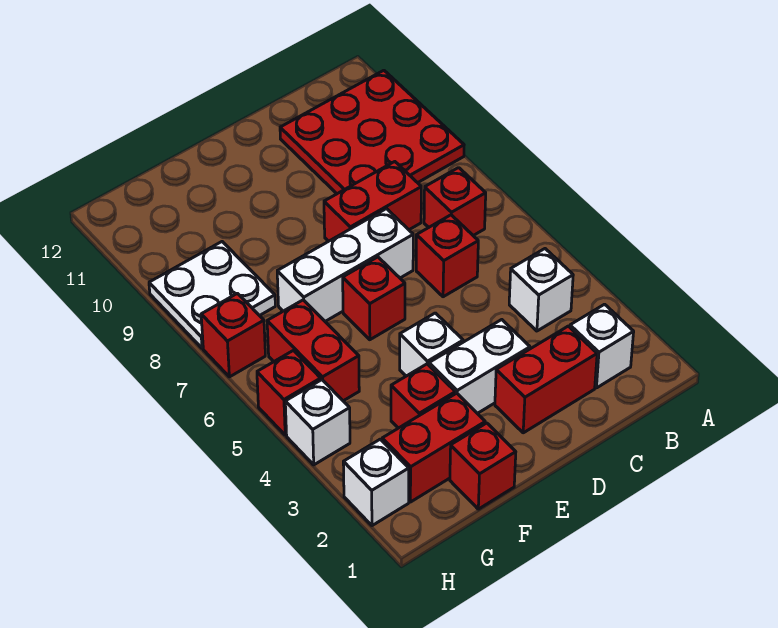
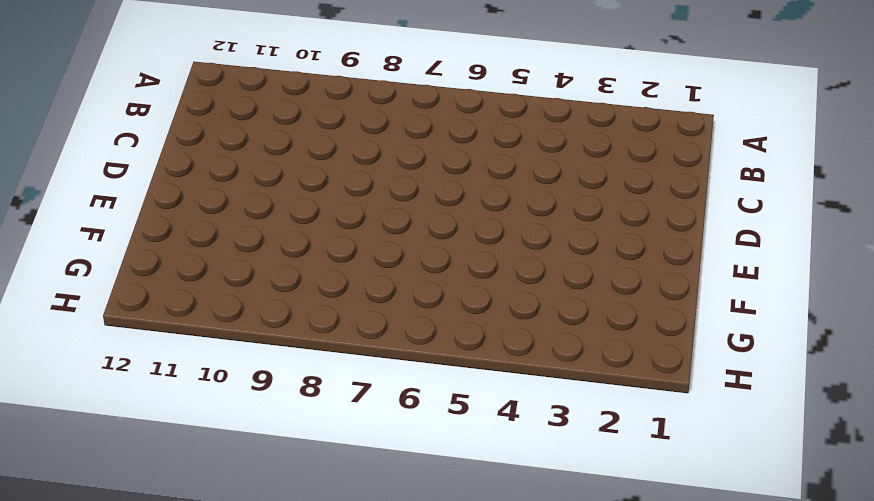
none -> red 3x3 plate [280,70,464,194]
none -> white 1x1 brick [570,304,634,388]
none -> white 1x1 brick [509,249,573,331]

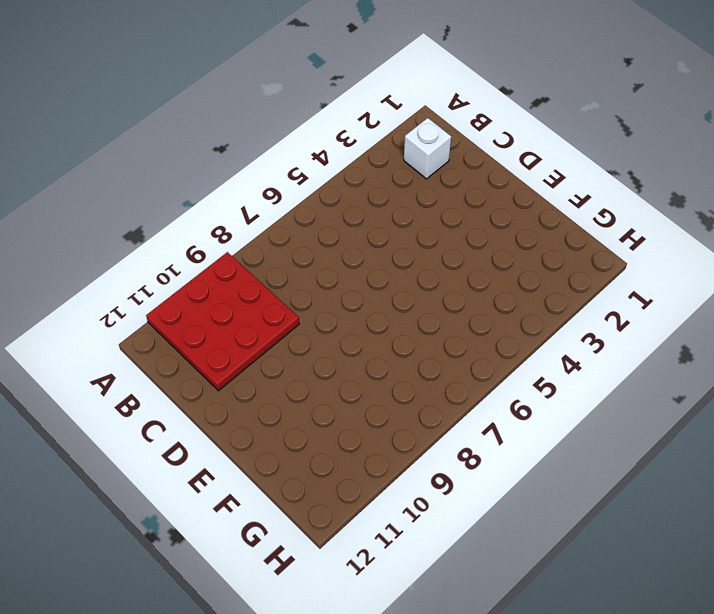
none -> white 1x1 brick [509,249,573,331]
none -> red 1x1 brick [424,168,486,236]
none -> red 1x2 brick [495,326,597,433]

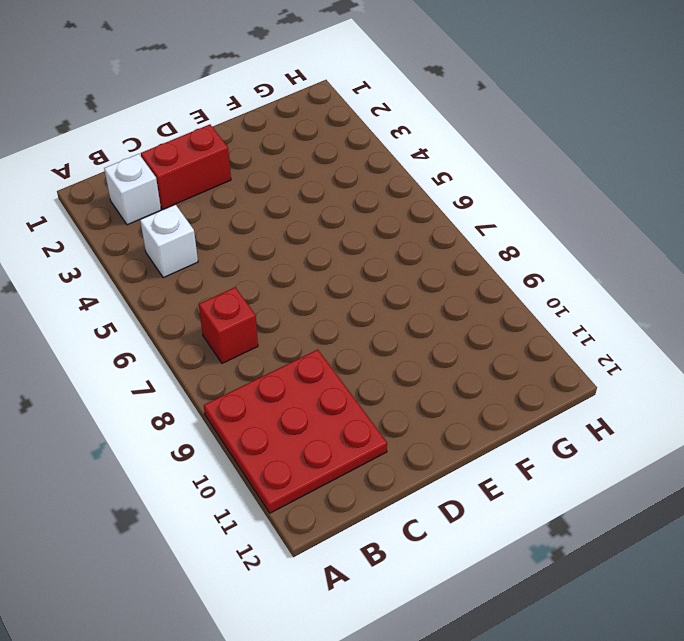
none -> red 1x1 brick [416,215,478,297]
none -> red 1x2 brick [324,162,421,241]
none -> white 1x2 brick [429,320,530,413]

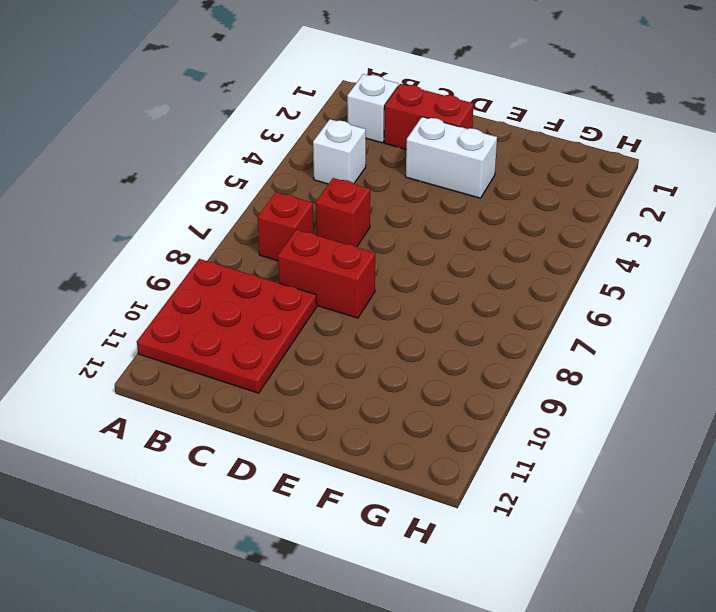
none -> white 1x3 brick [277,209,413,321]
none -> white 1x1 brick [400,313,463,376]
none -> red 1x1 brick [343,257,405,340]

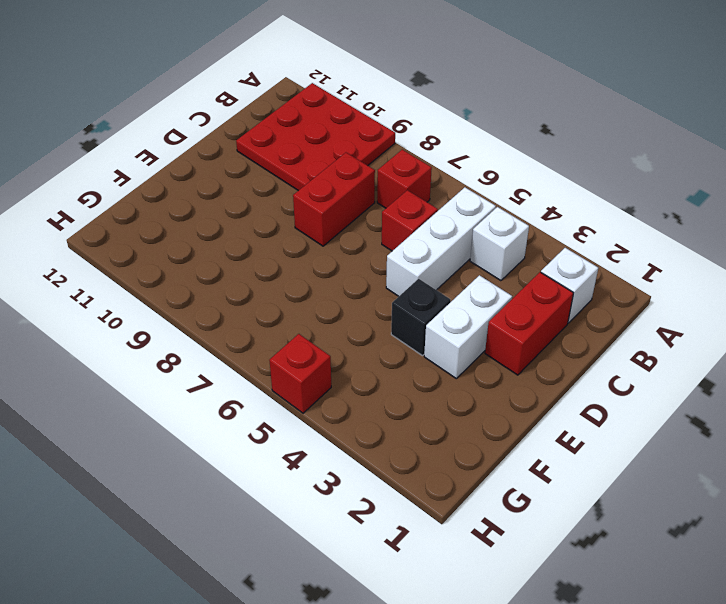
white 1x3 brick [386,187,496,296] -> white 1x3 brick moved to [277,209,413,321]
black 1x1 brick [391,279,451,356] -> white 1x1 brick [400,313,463,376]
none -> red 1x1 brick [343,257,405,340]
none -> red 1x1 brick [450,423,516,509]
none -> red 1x2 brick [382,393,485,502]

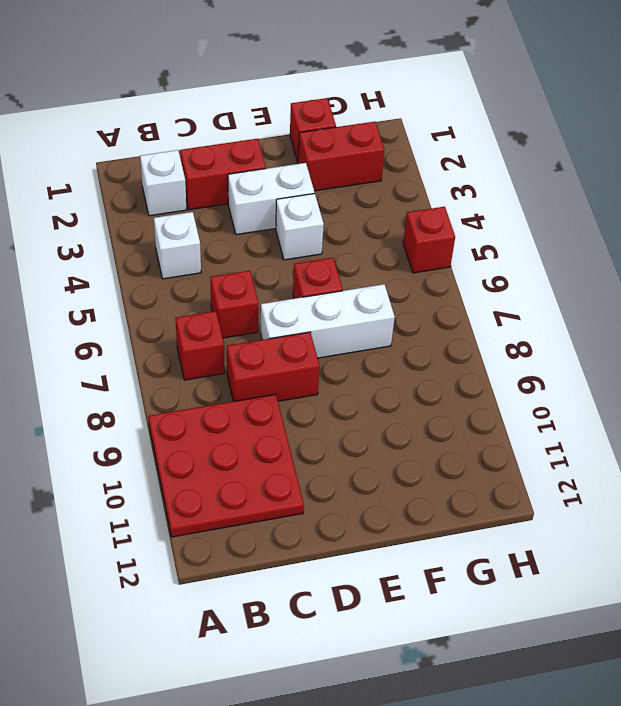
none -> red 1x1 brick [391,364,455,428]
none -> red 1x2 brick [267,300,359,401]
none -> white 2x2 plate [149,242,275,348]

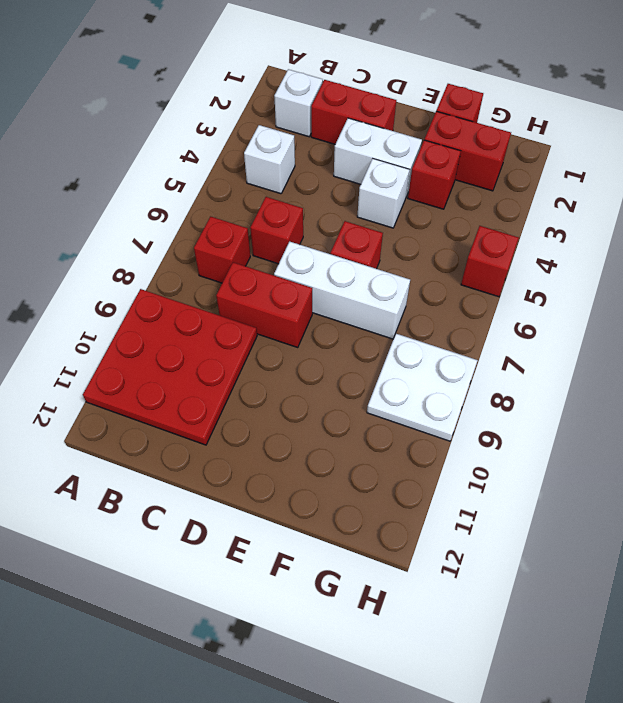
none -> red 1x2 brick [267,300,359,401]
none -> white 1x1 brick [343,439,409,526]
none -> white 1x1 brick [285,380,350,465]

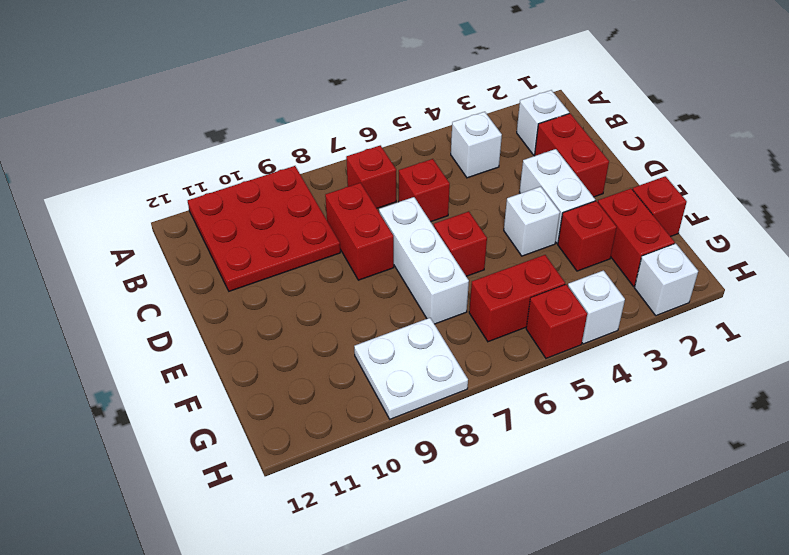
none -> red 1x1 brick [201,293,265,377]

